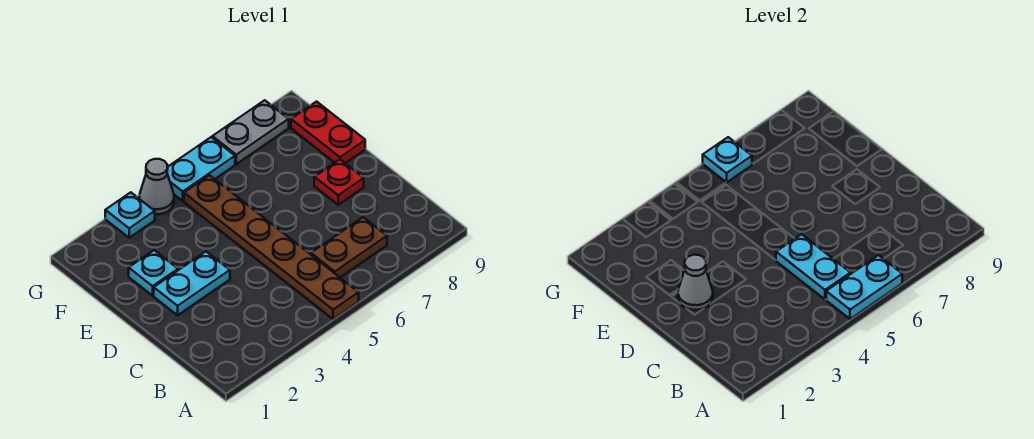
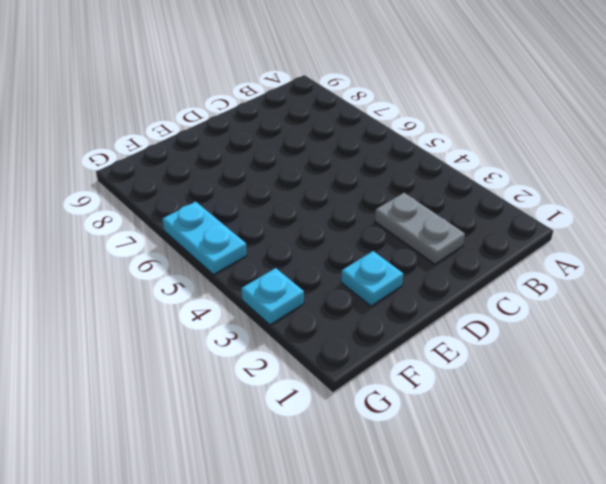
grey 1x2 plate [375,193,465,264] -> grey 1x2 plate moved to [212,100,289,164]
none -> brown 1x6 plate [184,175,359,319]
none -> brown 1x2 plate [311,217,387,277]
none -> cyan 1x2 plate [154,252,230,315]

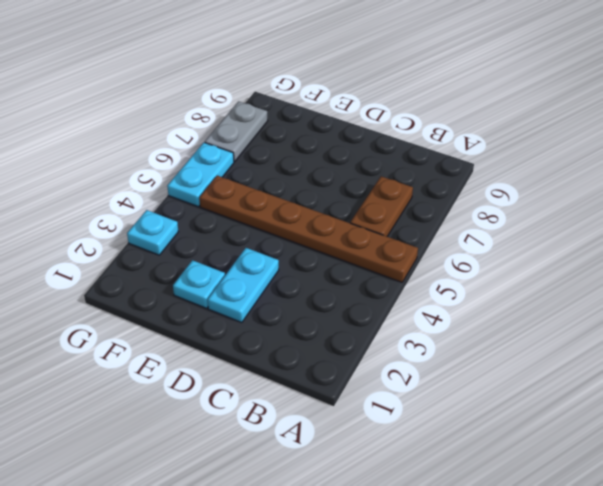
none -> red 1x1 plate [314,159,364,205]
none -> red 1x2 plate [291,102,365,163]
none -> grey 1x1 cone [139,159,174,214]

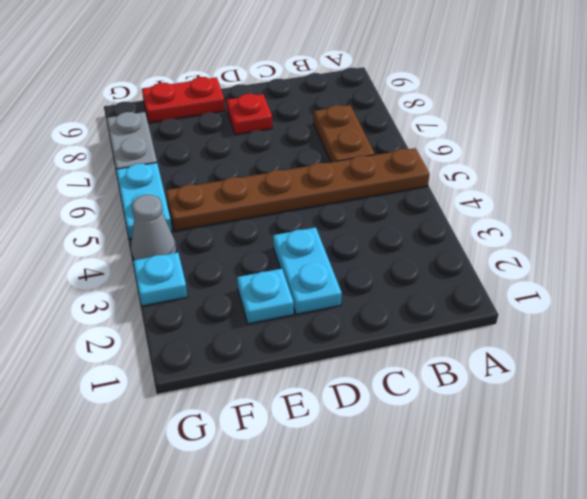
none -> cyan 1x2 plate [826,255,902,319]
none -> cyan 1x2 plate [776,234,851,299]
none -> grey 1x1 cone [678,255,713,310]

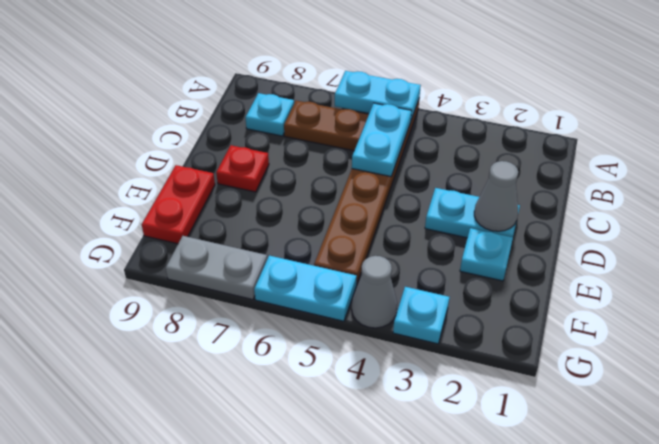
cyan 1x1 plate [245,93,294,136] -> cyan 1x1 plate moved to [703,137,752,183]

